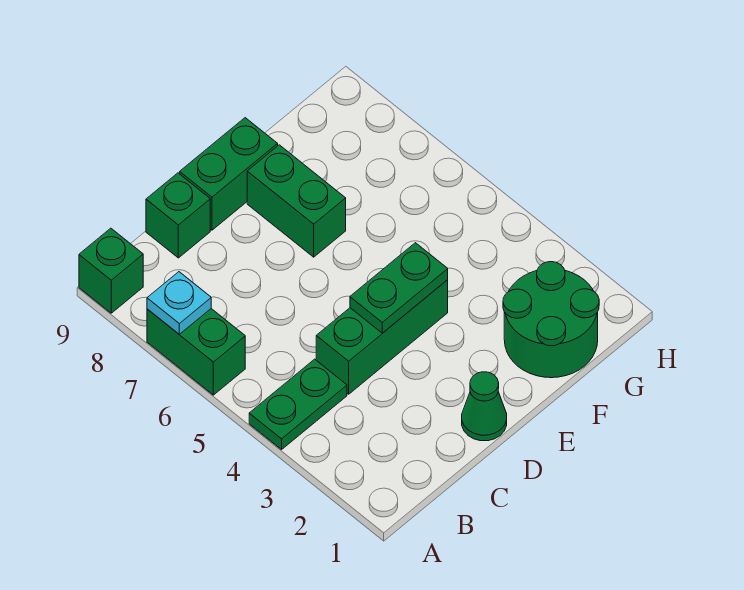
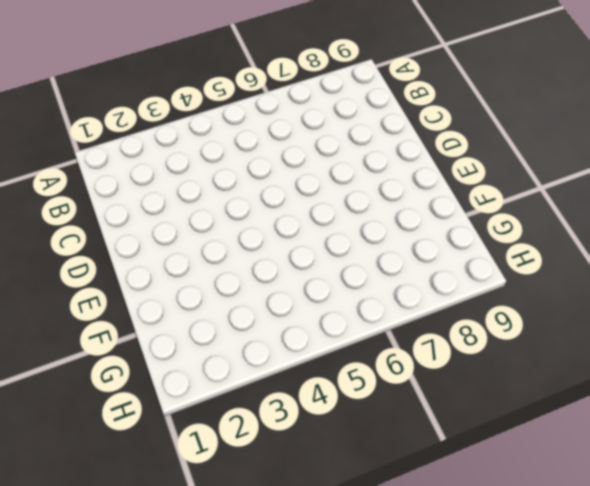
none -> green 1x2 plate [249,359,347,449]
none -> green 1x2 brick [147,309,245,395]

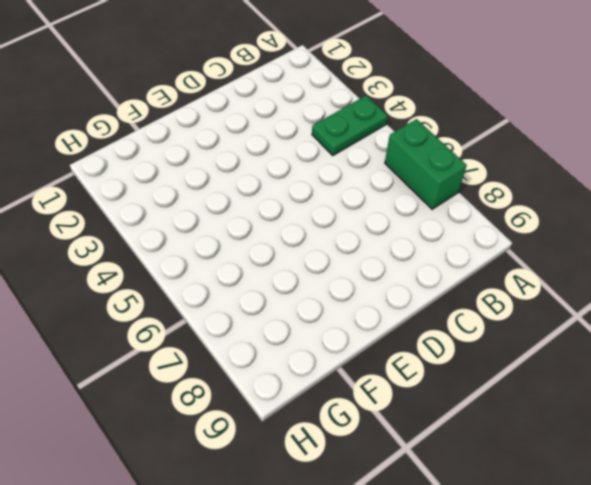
none -> green 1x1 brick [79,228,143,313]
none -> green 1x3 brick [316,280,448,394]

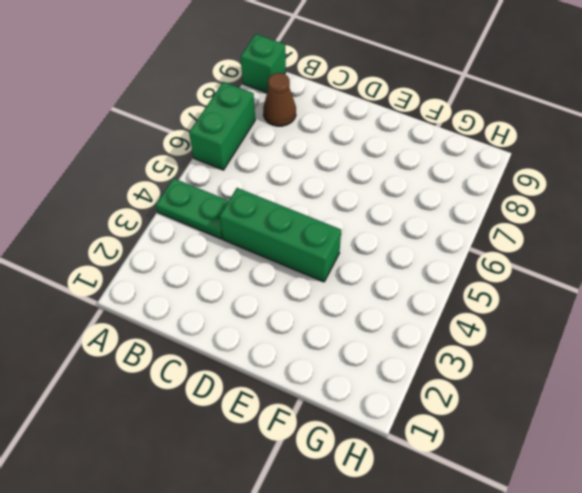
brown 1x1 cone [263,73,296,126] -> none
none -> green 1x1 brick [146,173,210,258]
none -> green 1x1 cone [462,372,507,441]

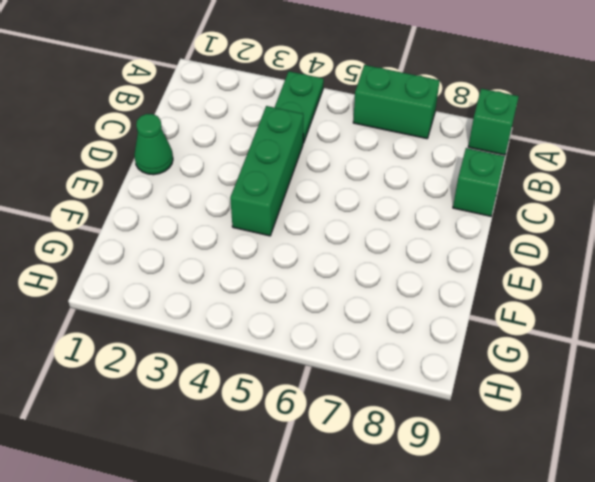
none -> green 1x2 brick [180,118,278,230]
none -> green 1x2 brick [247,145,346,257]

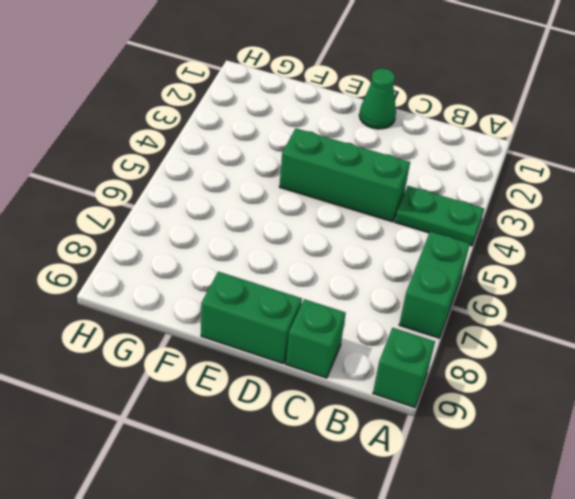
none -> green 1x2 brick [247,145,346,257]
none -> green 2x2 round brick [503,262,599,378]

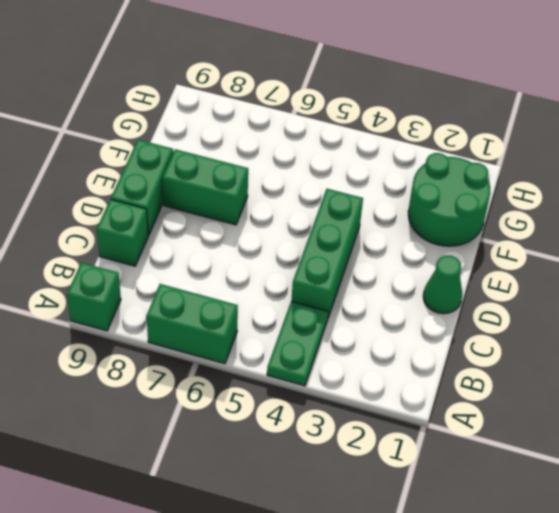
none -> cyan 1x1 plate [147,272,211,334]
none -> green 1x2 plate [350,243,448,333]

